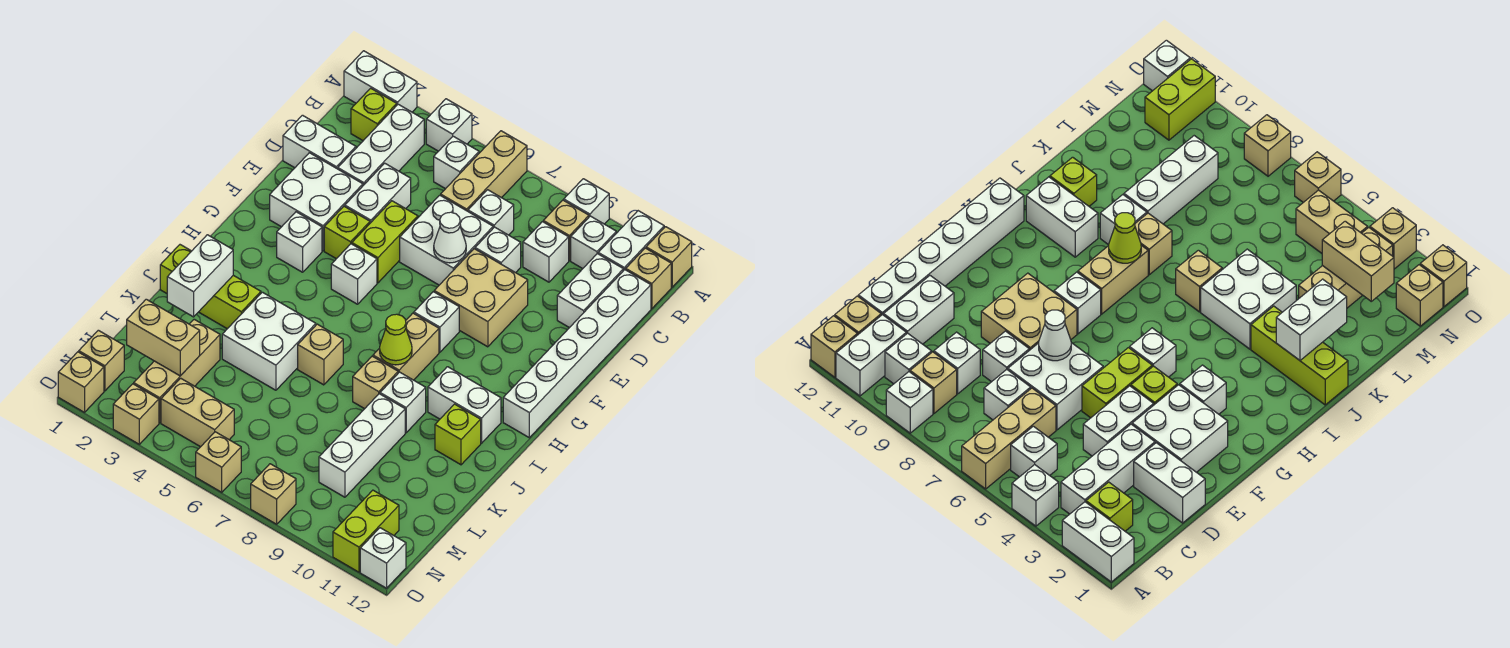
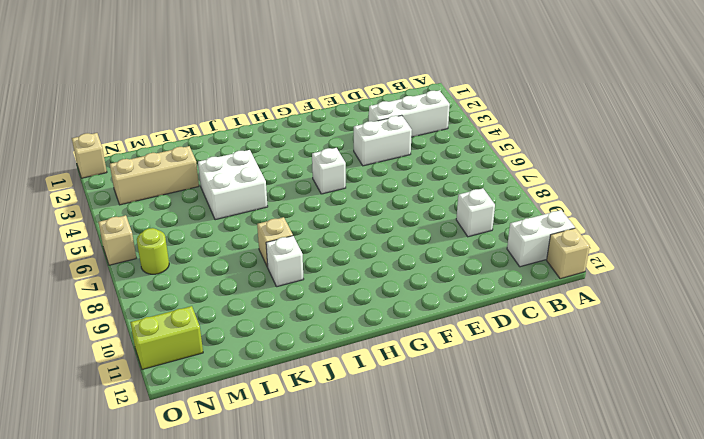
lime 1x1 round brick [137,228,169,274] -> none
none -> white 1x2 brick [344,51,417,112]
none -> white 1x1 brick [426,99,472,151]
none -> tan 1x3 brick [441,131,527,211]
none -> white 1x1 brick [564,179,609,224]

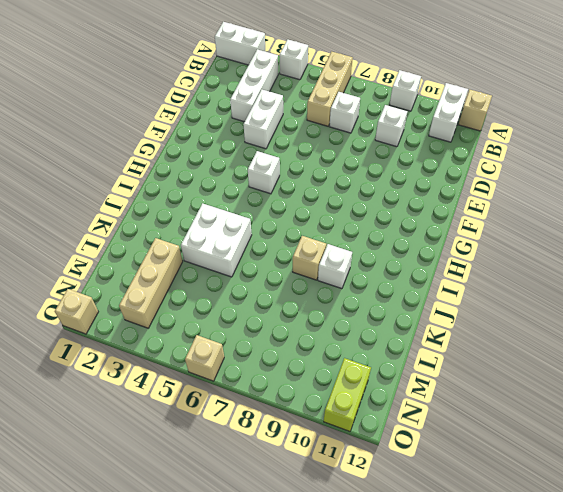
none -> lime 1x1 brick [351,88,397,141]
none -> white 1x1 brick [434,136,479,189]
none -> tan 1x1 brick [543,200,589,261]
none -> white 1x1 brick [571,216,616,269]

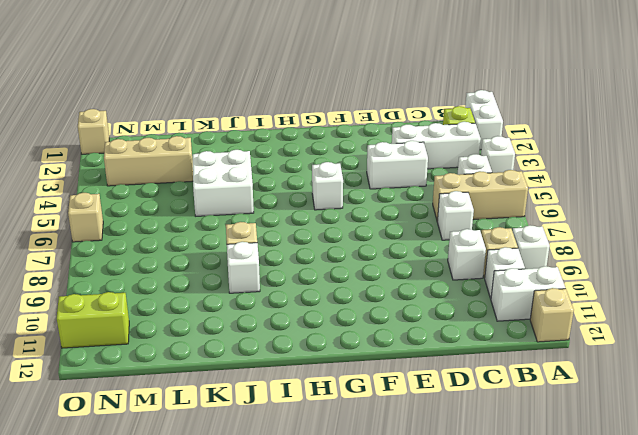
none -> tan 1x1 brick [626,248,671,309]
none -> white 1x2 brick [557,254,623,328]
none -> white 1x6 brick [503,270,651,438]
none -> white 1x2 brick [283,115,356,169]

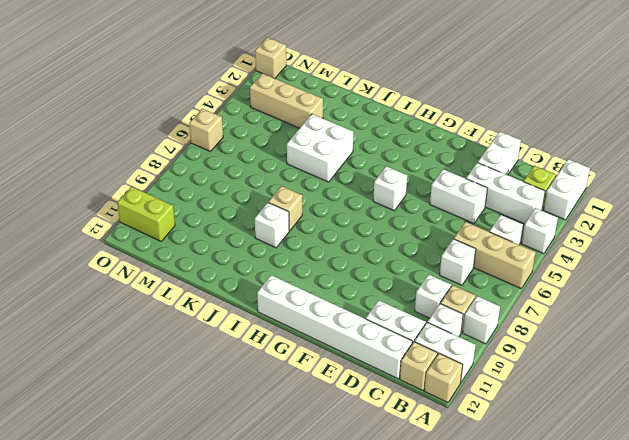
none -> white 2x2 brick [400,195,493,285]
none -> white 1x1 brick [475,227,521,273]
none -> white 2x2 brick [270,153,363,251]
none -> lime 1x2 brick [352,201,418,283]

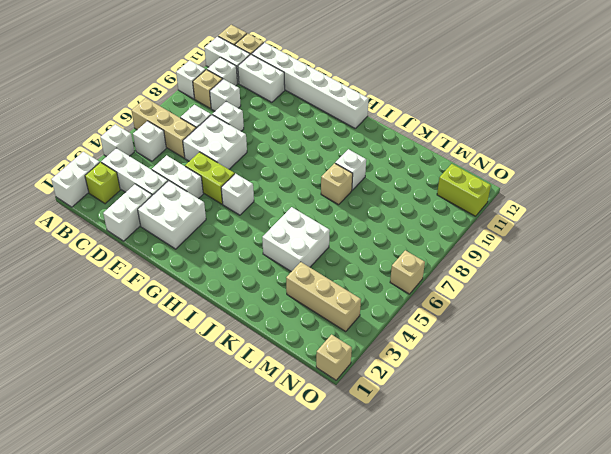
none -> tan 2x2 brick [434,249,528,347]
none -> lime 1x1 brick [324,206,370,259]
none -> white 1x1 brick [277,212,322,272]
none -> white 1x1 brick [414,292,459,352]

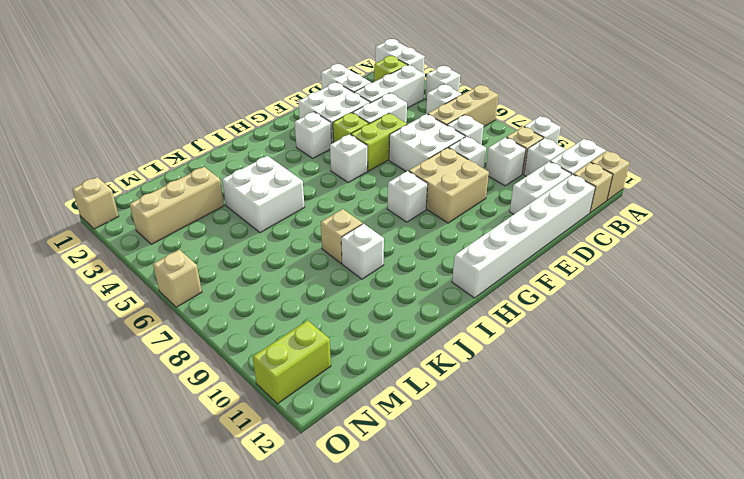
none -> tan 1x2 brick [373,313,439,380]
none -> white 1x2 brick [428,367,501,443]
none -> lime 1x3 brick [160,245,261,329]
none -> tan 1x1 brick [298,324,343,385]

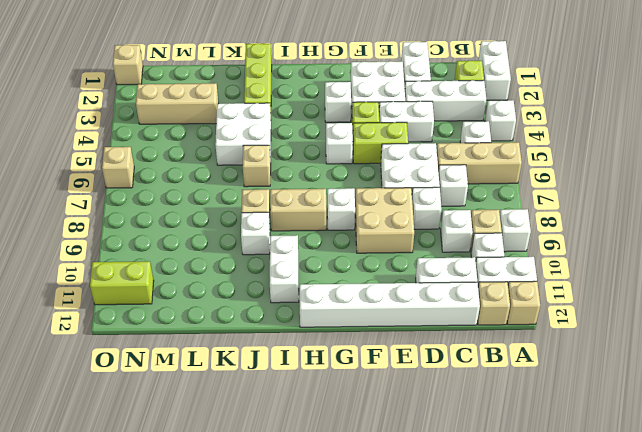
none -> lime 1x1 brick [435,404,481,465]
none -> white 1x3 brick [319,394,405,497]
none -> tan 1x1 brick [79,330,124,391]
none -> tan 1x2 brick [161,378,234,447]

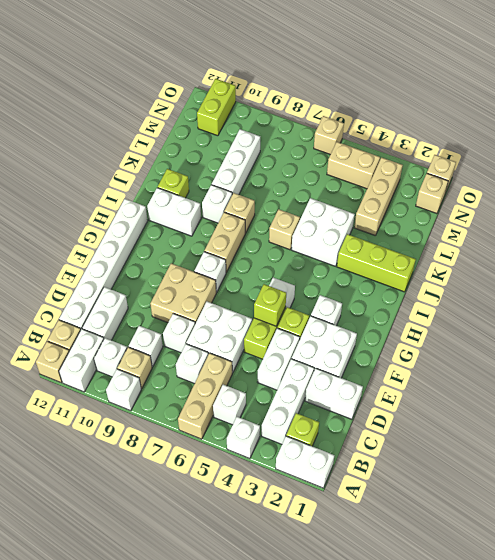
lime 1x1 brick [254,284,286,326] -> none
none -> tan 1x1 brick [113,384,159,444]
none -> tan 1x1 brick [251,464,296,524]
none -> white 1x1 brick [360,528,406,588]
none -> white 1x1 cone [434,212,466,263]

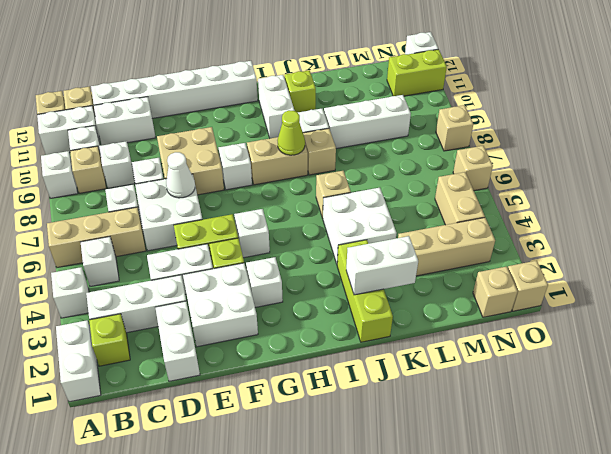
none -> tan 1x1 brick [113,384,159,444]
none -> tan 1x2 brick [127,299,200,376]

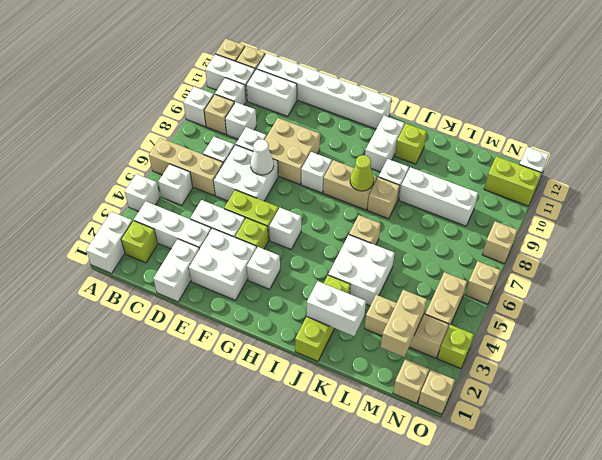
lime 1x1 brick [437,325,474,369] -> tan 1x1 brick [113,384,159,444]

